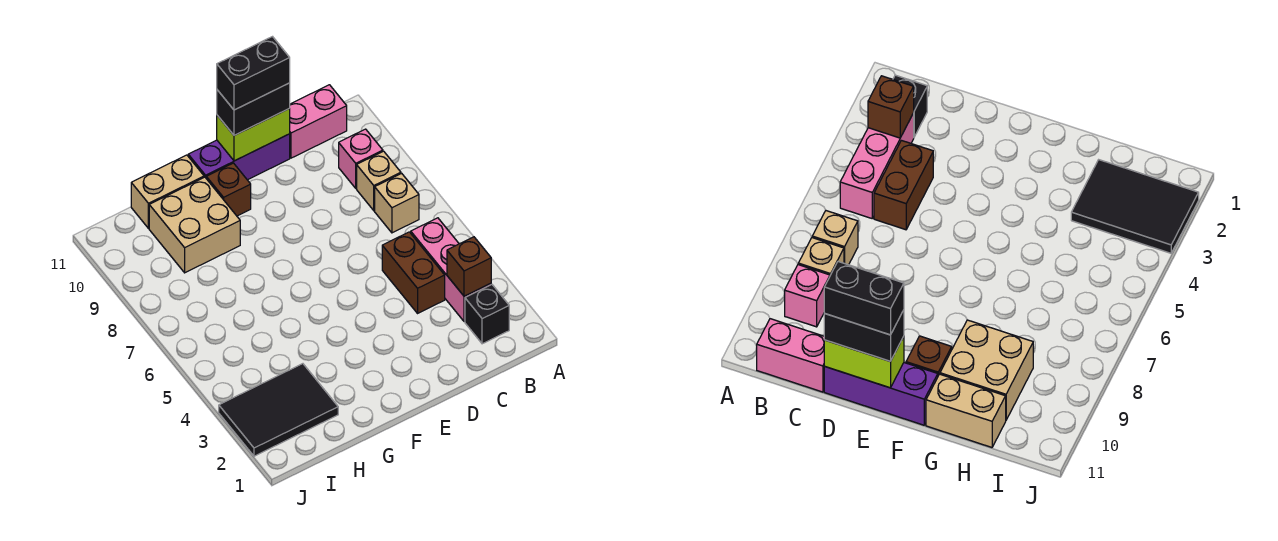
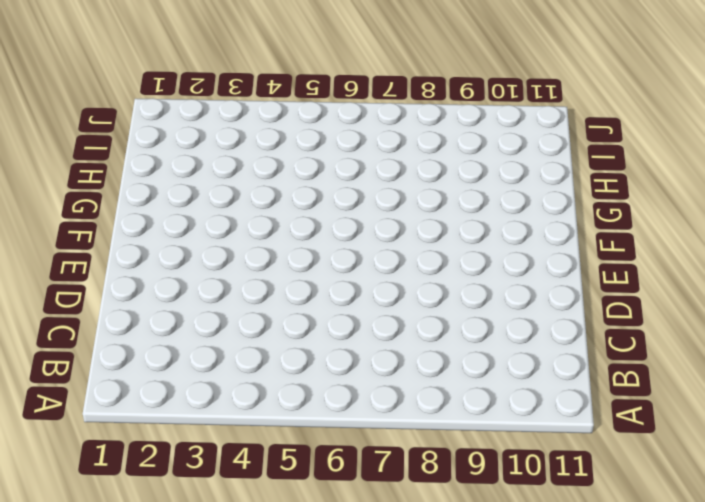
none -> black 1x1 brick [465,284,509,344]
none -> pink 1x3 brick [411,218,491,322]
none -> tan 1x1 brick [375,174,419,233]

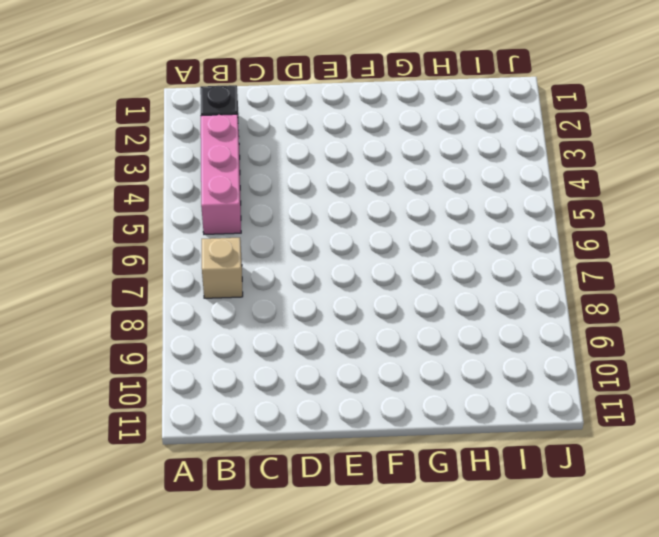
none -> tan 1x1 brick [357,151,401,211]
none -> pink 1x1 brick [339,129,383,188]
none -> pink 1x2 brick [290,85,347,158]

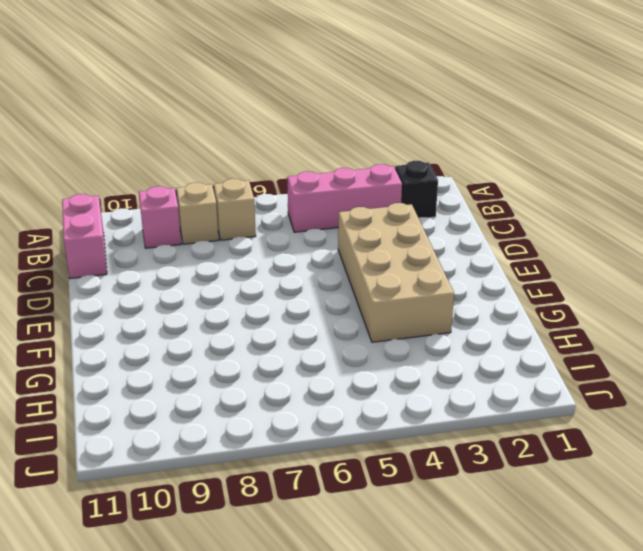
tan 2x4 brick [338,203,454,342] -> none
none -> brown 1x2 brick [382,232,445,313]
none -> purple 1x3 brick [188,134,290,180]
none -> brown 1x1 brick [206,163,251,216]

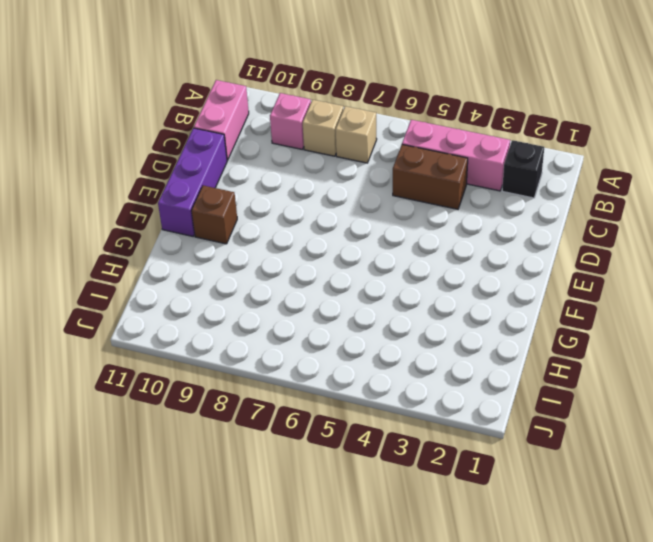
none -> tan 2x2 brick [149,177,240,273]
none -> tan 1x2 brick [131,155,204,228]
none -> black 2x3 tile [219,364,338,456]

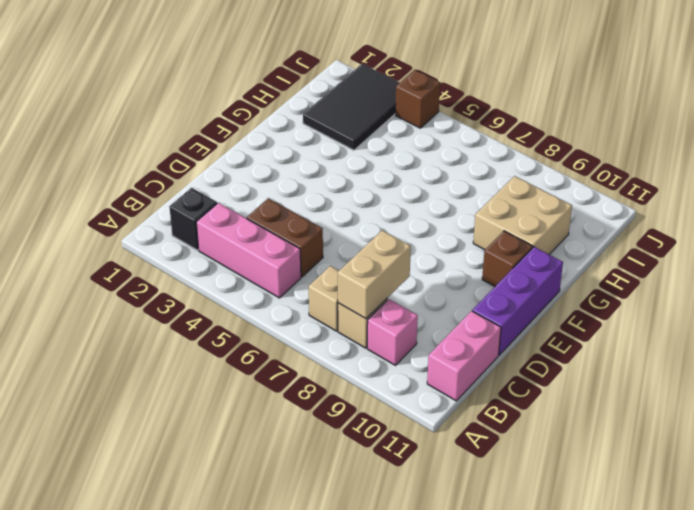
tan 1x2 brick [338,230,411,319] -> tan 1x2 brick moved to [131,155,204,228]
brown 1x1 brick [395,70,440,128] -> brown 1x1 brick moved to [447,237,491,296]
none -> lime 1x2 brick [217,108,290,161]
none -> black 1x2 brick [217,83,290,135]
none -> black 1x2 brick [217,37,290,110]

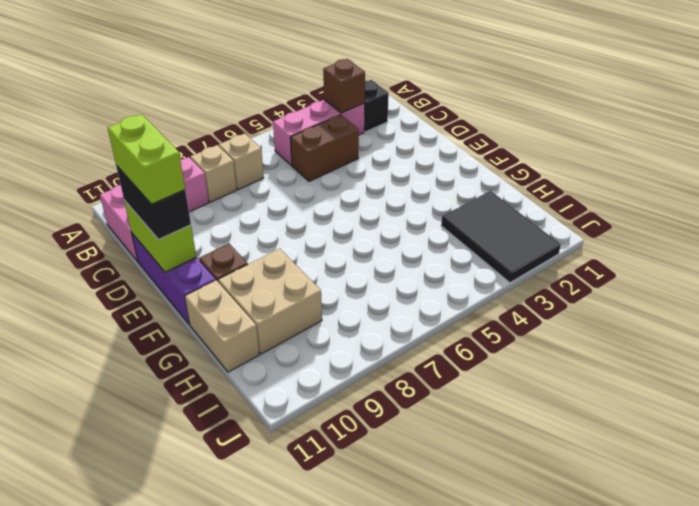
lime 1x2 brick [108,114,185,204] -> black 1x2 brick [217,37,290,110]

